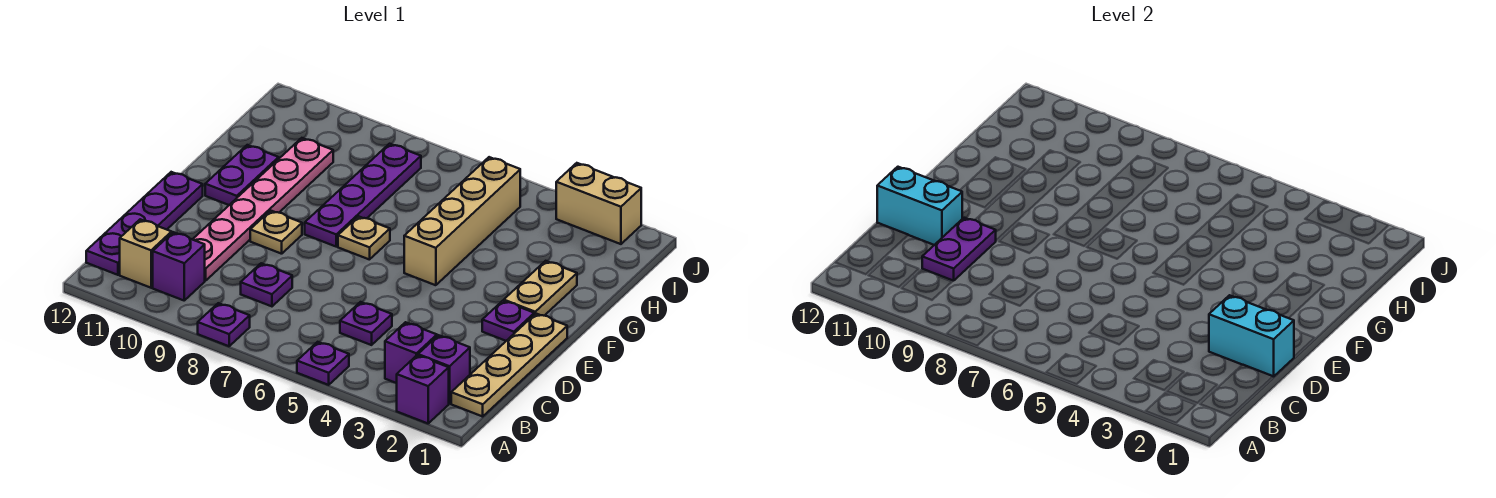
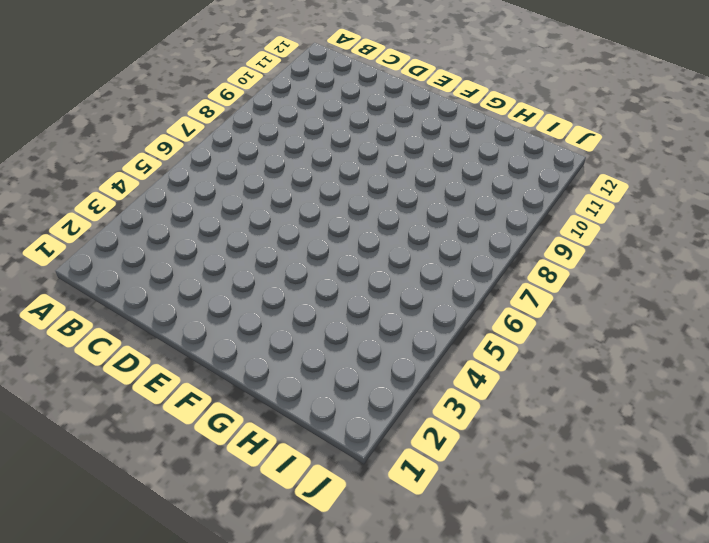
none -> purple 1x1 brick [397,355,449,423]
none -> purple 1x1 plate [297,342,349,385]
none -> purple 1x1 plate [198,303,250,346]

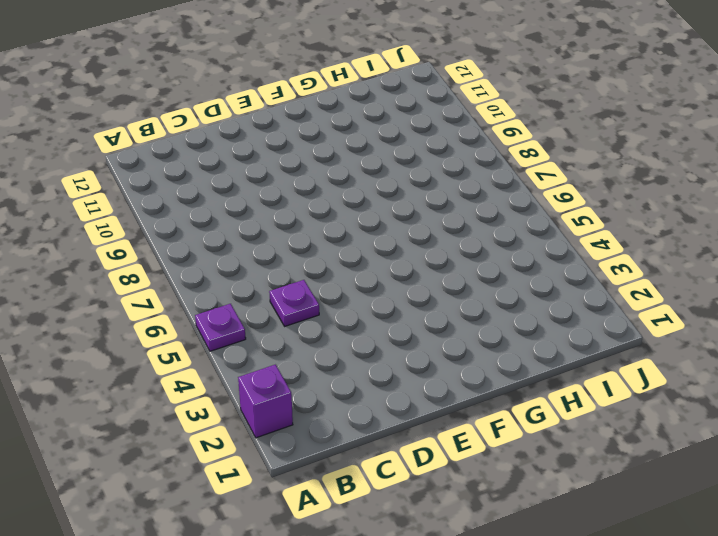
none -> purple 1x1 plate [198,303,250,346]
none -> tan 1x4 plate [451,314,567,416]
none -> purple 1x1 brick [418,335,470,404]

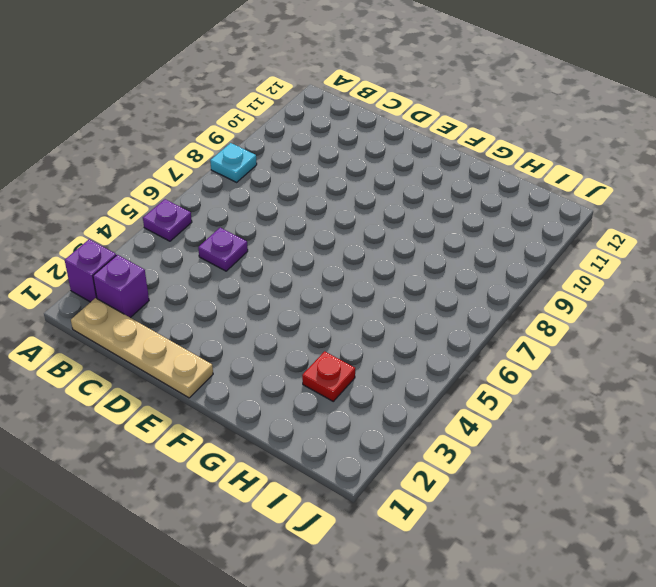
cyan 1x1 plate [210,143,257,182] -> purple 1x1 plate [198,303,250,346]
red 1x1 plate [302,351,355,401] -> none
none -> purple 1x1 brick [385,322,437,383]
none -> purple 1x1 brick [153,232,205,300]
none -> tan 1x1 brick [120,219,172,288]

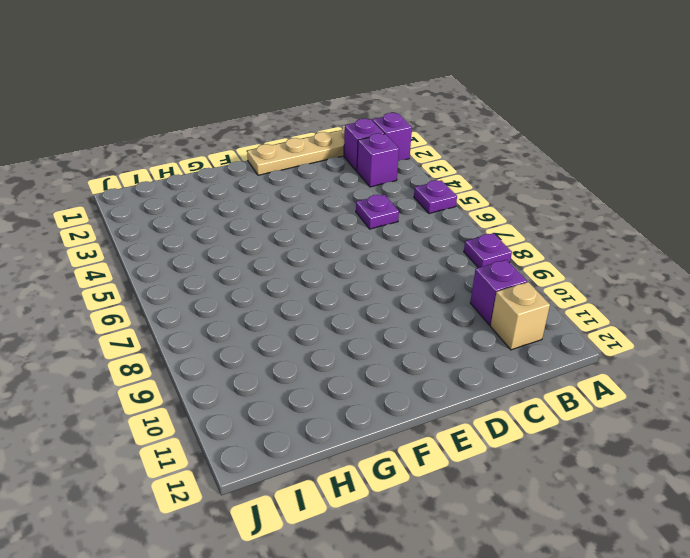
none -> purple 1x4 plate [86,172,203,275]
none -> purple 1x1 plate [241,263,292,306]
none -> pink 1x6 plate [193,138,333,281]

